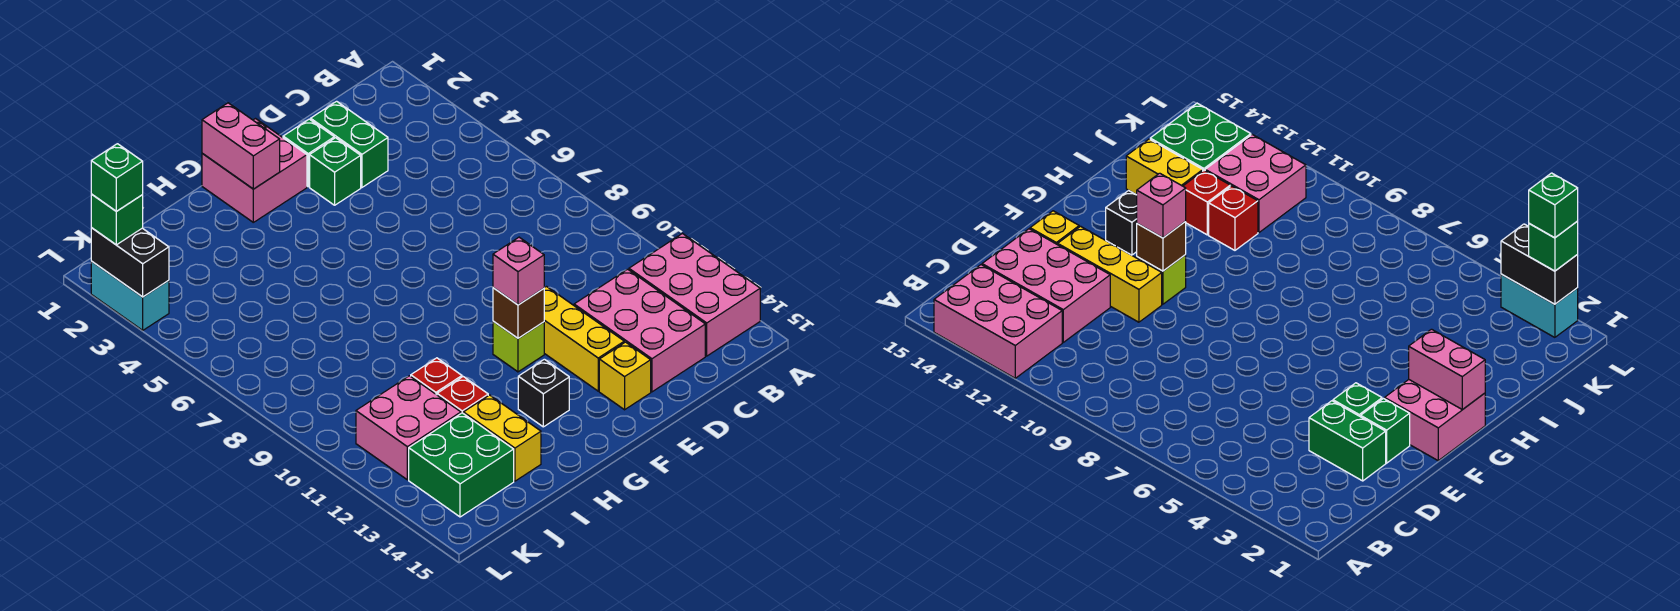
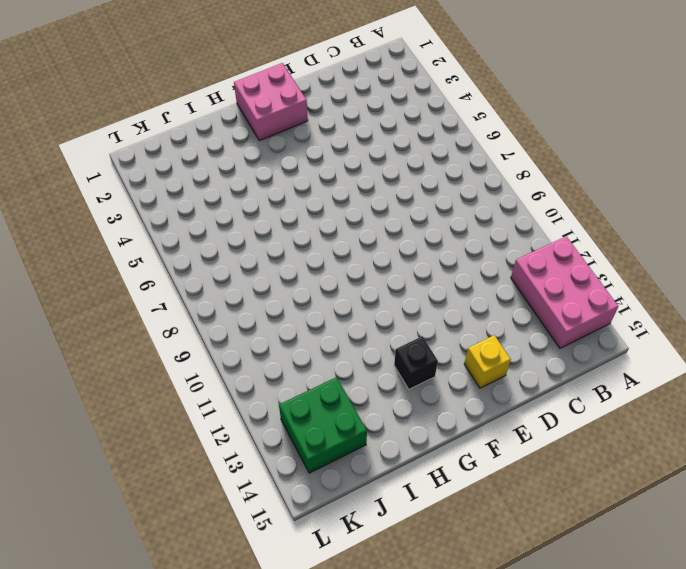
none -> pink 2x3 brick [574,269,705,392]
none -> green 1x2 brick [311,101,388,187]
none -> green 1x1 brick [283,119,334,187]

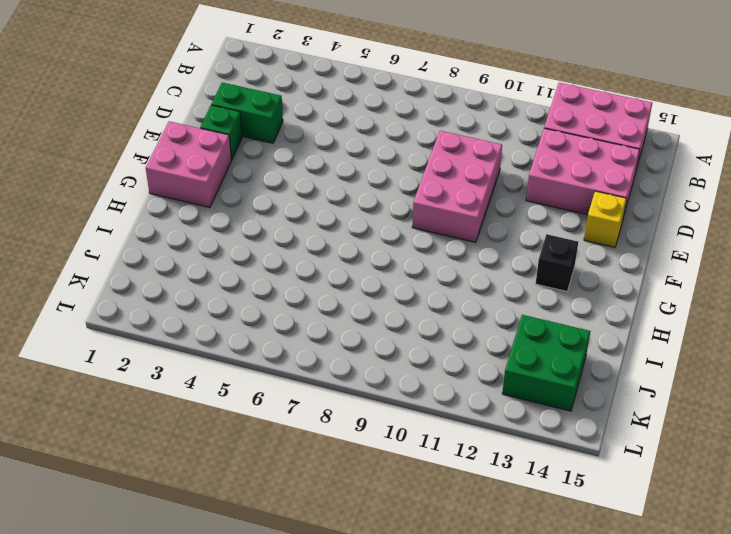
pink 2x3 brick [412,131,502,242] -> none
none -> green 1x1 brick [310,138,361,205]
none -> yellow 1x3 brick [544,287,624,391]
none -> lime 1x1 brick [493,321,544,372]

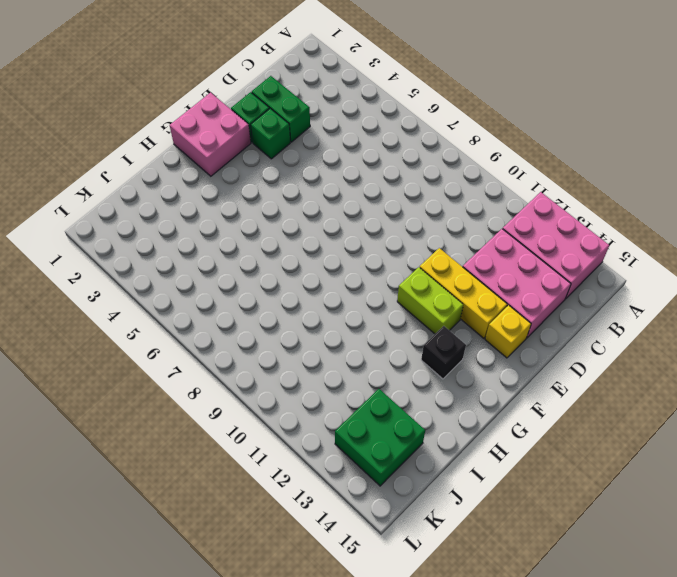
lime 1x2 brick [397,267,463,334] -> lime 1x1 brick [493,321,544,372]
none -> red 1x1 brick [411,358,462,395]
none -> red 1x1 brick [437,377,488,413]
none -> yellow 1x2 brick [463,395,541,481]

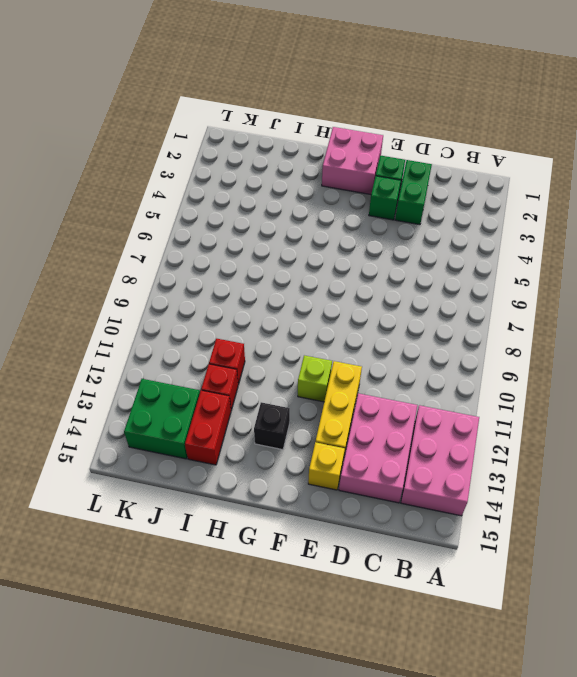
red 1x2 brick [185,391,231,465] -> yellow 1x2 brick [463,395,541,481]
none -> pink 2x2 brick [356,376,461,480]
none -> cyan 1x2 brick [91,261,169,330]
none -> brown 1x1 brick [493,288,544,338]

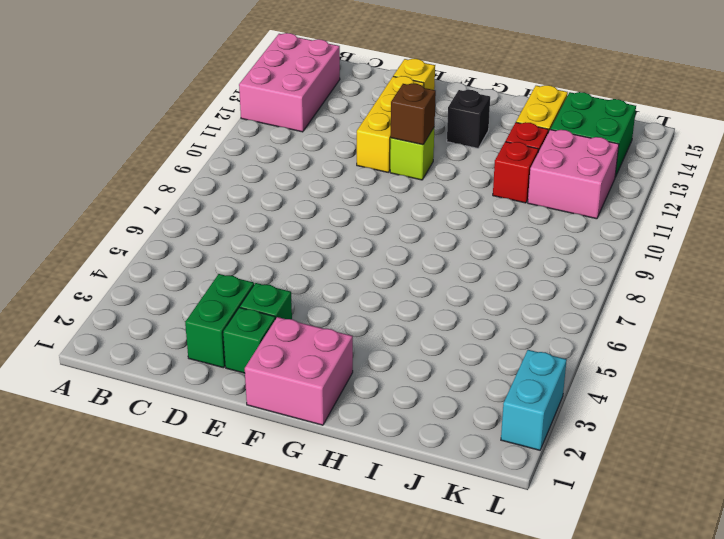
none -> pink 2x3 brick [574,269,705,392]
none -> pink 1x2 brick [202,103,280,189]
none -> black 1x2 brick [91,228,169,297]

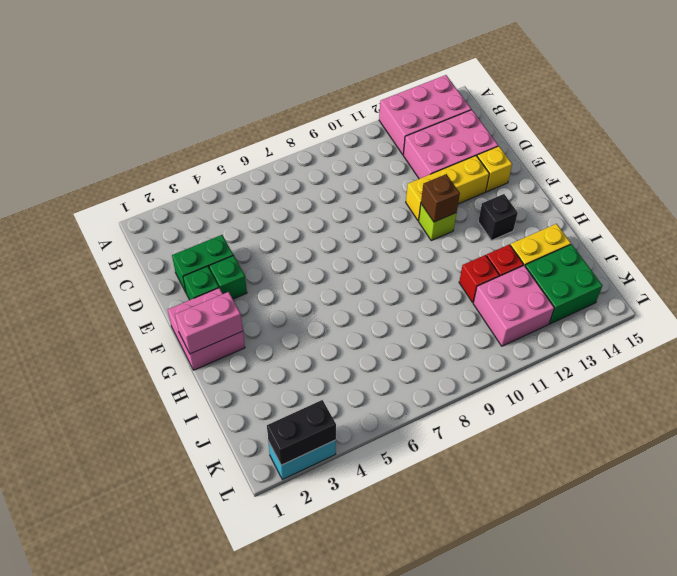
none -> pink 1x1 brick [493,237,544,305]
none -> green 1x1 brick [91,194,143,245]
none -> green 1x1 brick [91,144,143,211]

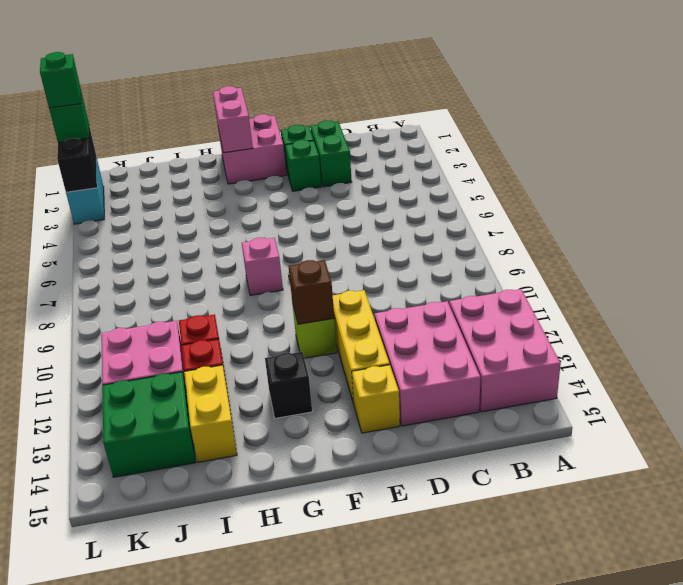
pink 1x1 brick [242,238,283,295] -> pink 1x1 brick moved to [493,237,544,305]

